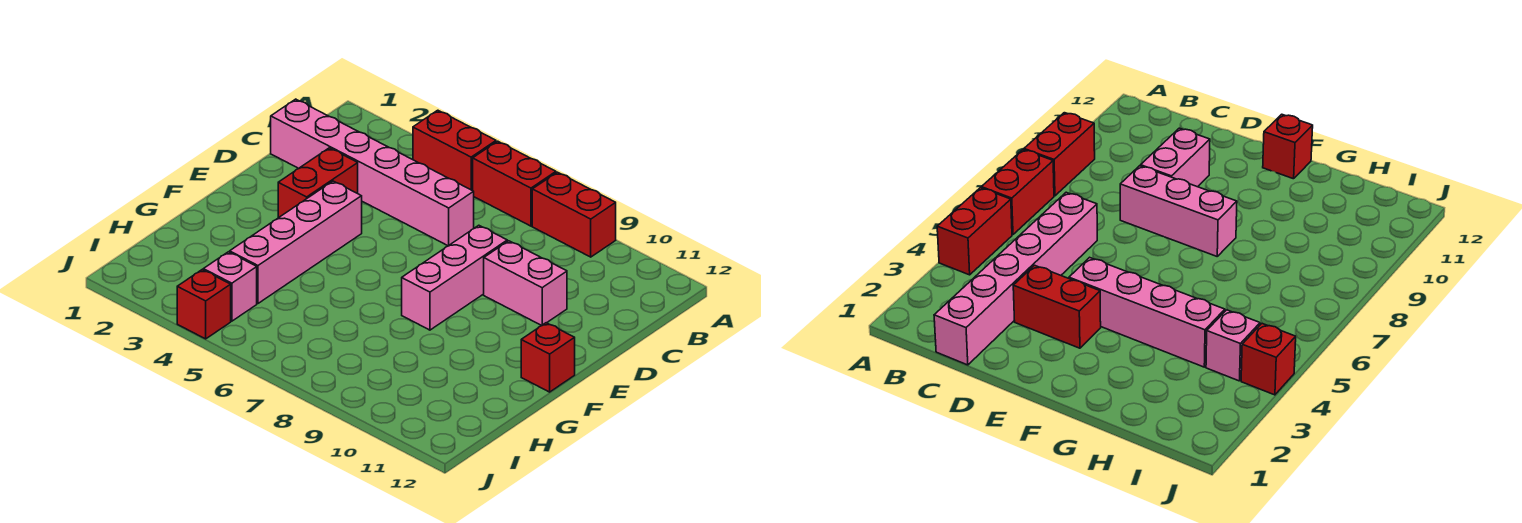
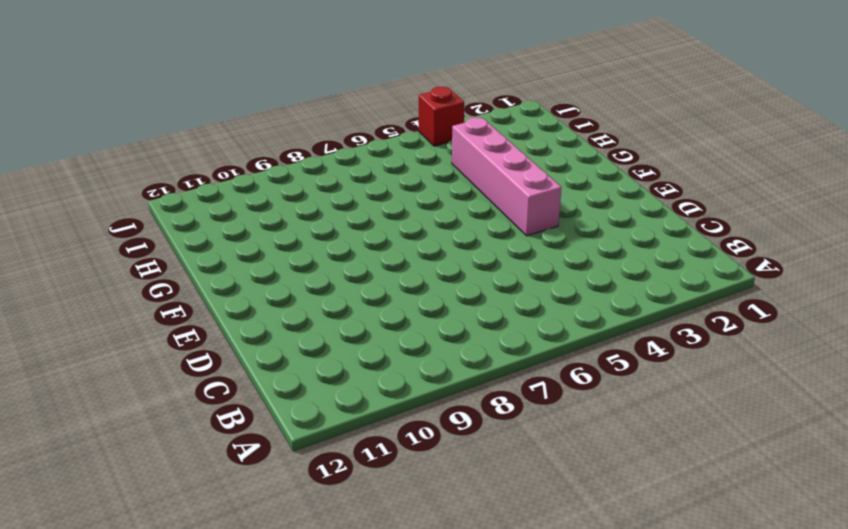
none -> red 1x2 brick [413,110,496,191]
none -> red 1x2 brick [473,141,556,226]

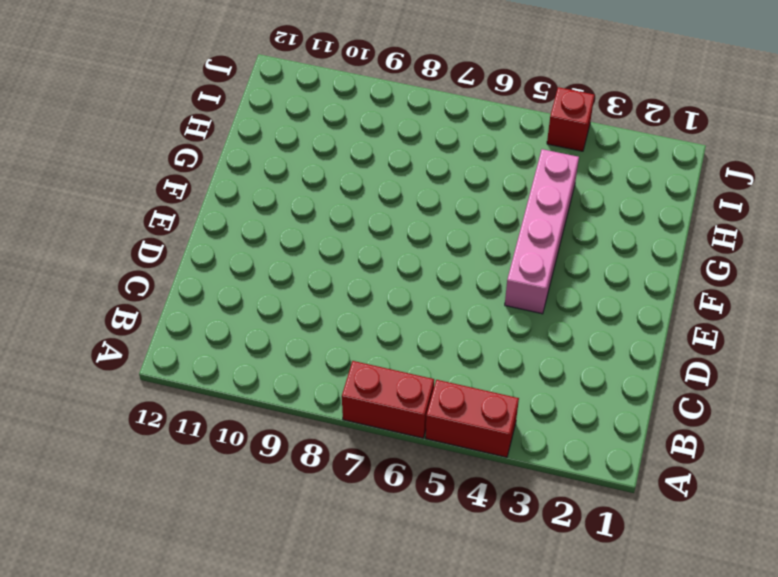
none -> red 1x2 brick [532,172,616,257]
none -> pink 1x6 brick [271,99,474,246]

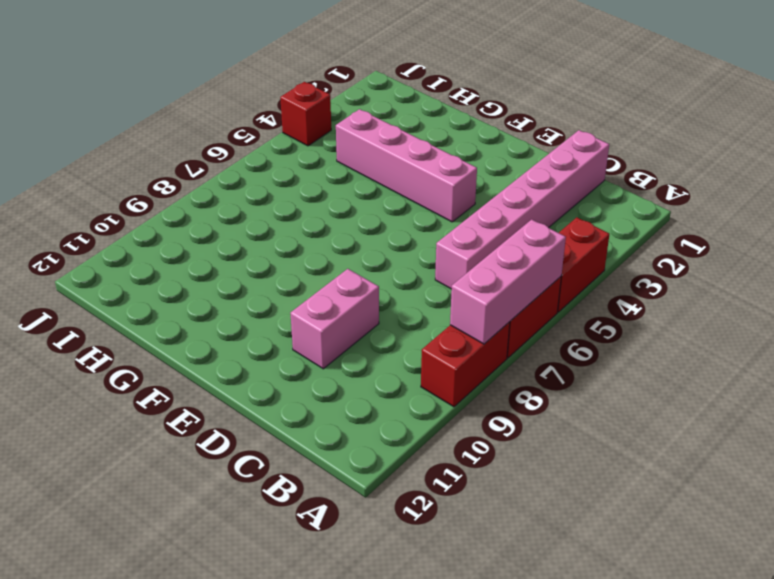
pink 1x3 brick [450,219,566,344] -> pink 1x3 brick turned to [402,225,507,330]
none -> red 1x2 brick [278,148,358,218]
none -> red 1x1 brick [521,323,575,392]

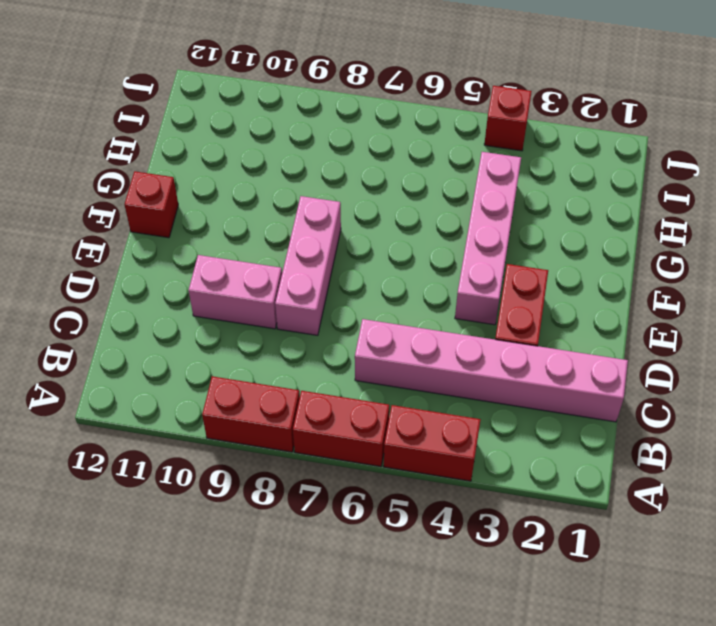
none -> pink 1x1 brick [203,252,257,321]

